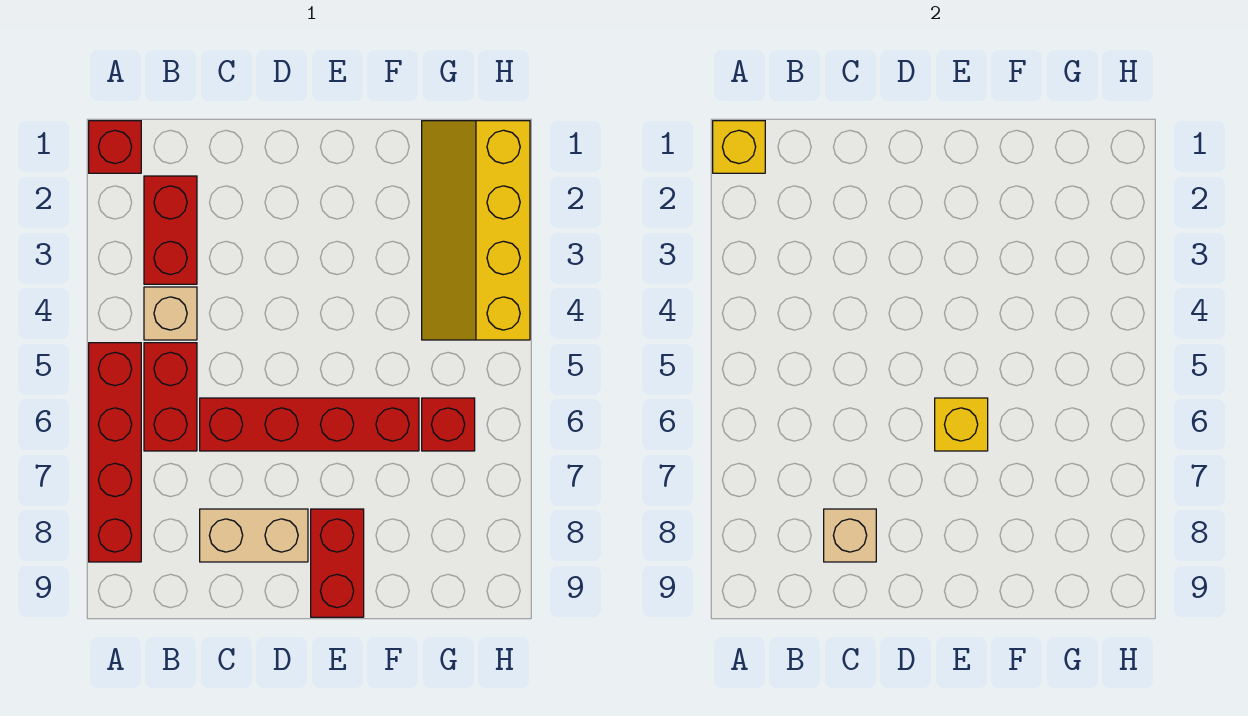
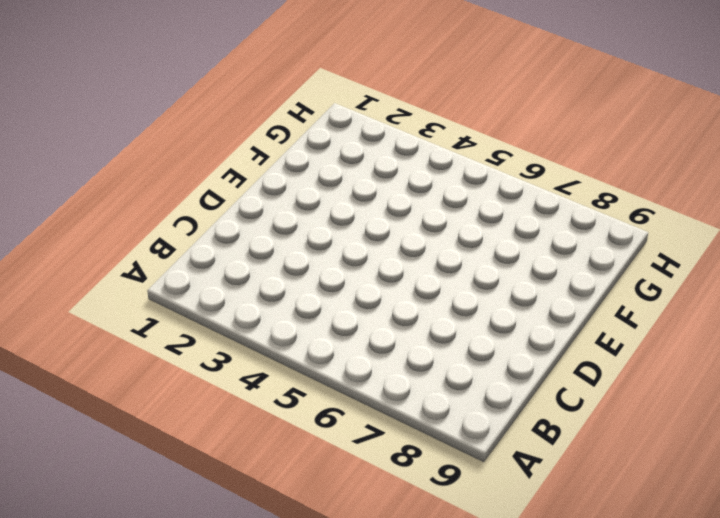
none -> red 1x1 brick [89,121,141,173]
none -> red 1x4 brick [89,343,141,562]
none -> red 1x2 brick [144,176,197,284]

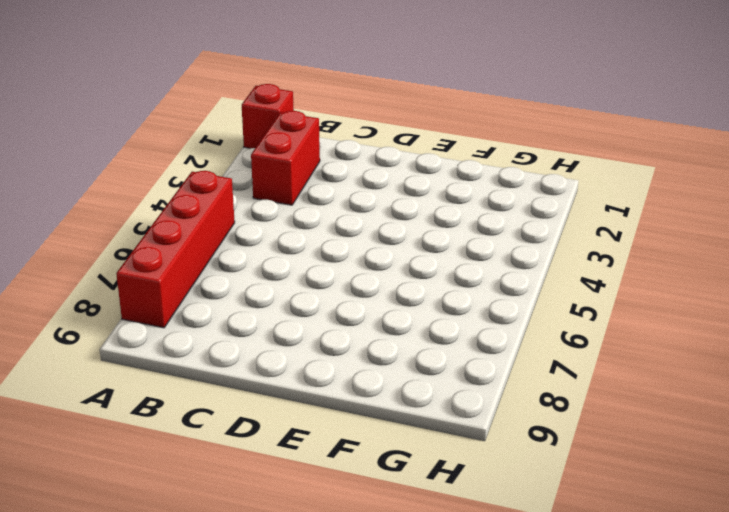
none -> tan 1x1 brick [144,287,197,340]
none -> red 1x2 brick [144,343,197,451]
none -> red 1x4 brick [200,398,419,451]

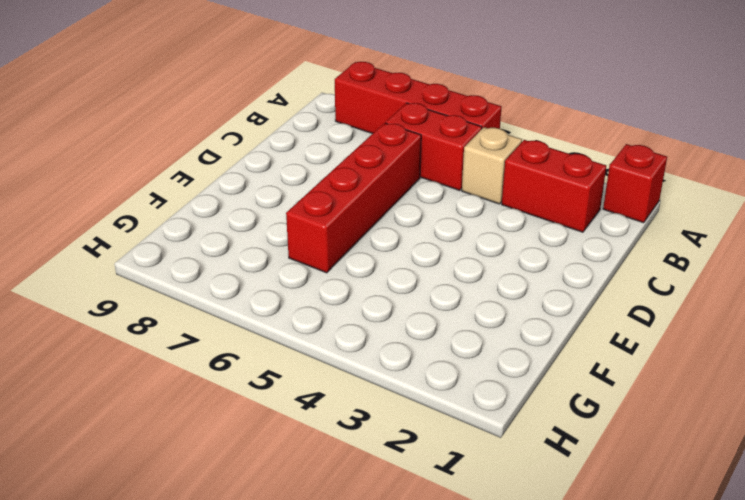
none -> tan 1x2 brick [200,509,308,562]
none -> red 1x2 brick [311,509,364,617]
none -> yellow 2x4 slope [422,121,530,340]

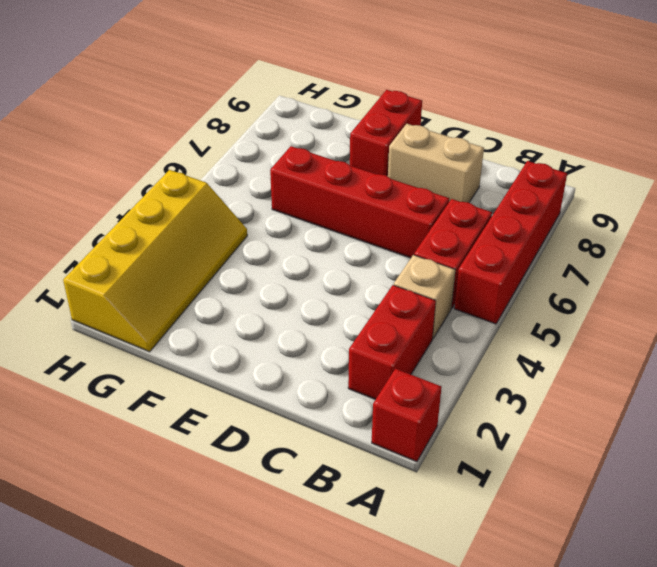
none -> red 1x1 brick [422,398,475,451]
none -> yellow 1x1 brick [713,121,765,173]
none -> tan 1x1 brick [824,509,876,562]

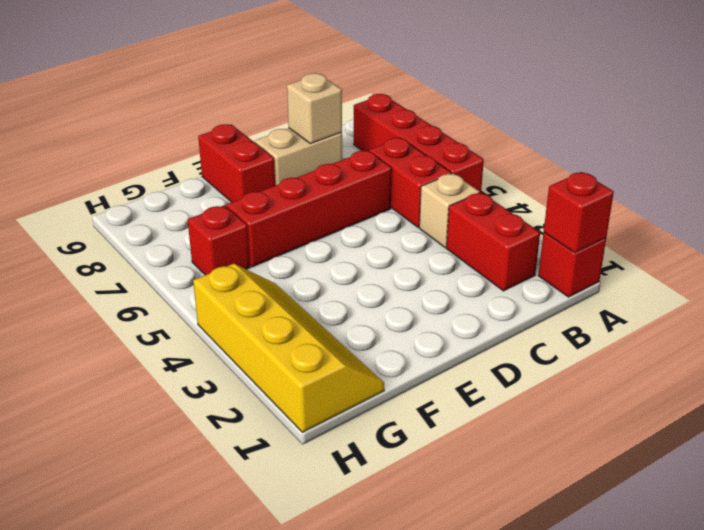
red 1x1 brick [544,172,614,253] -> yellow 1x1 brick [713,121,765,173]
none -> yellow 1x1 brick [935,398,988,451]

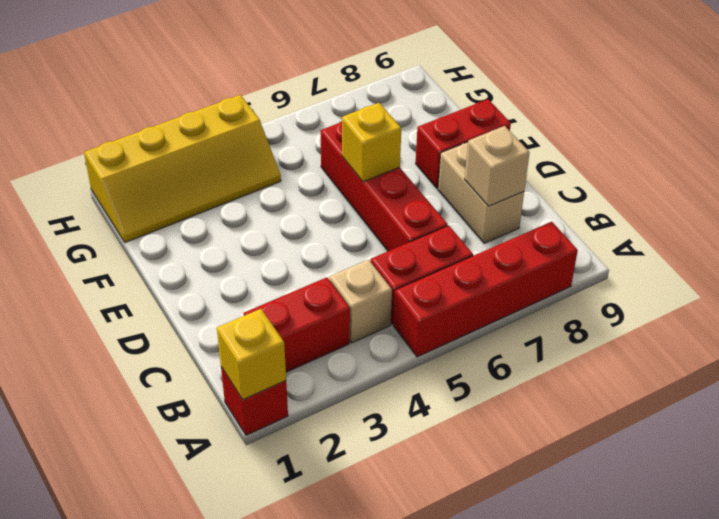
none -> red 1x1 brick [422,398,475,451]

